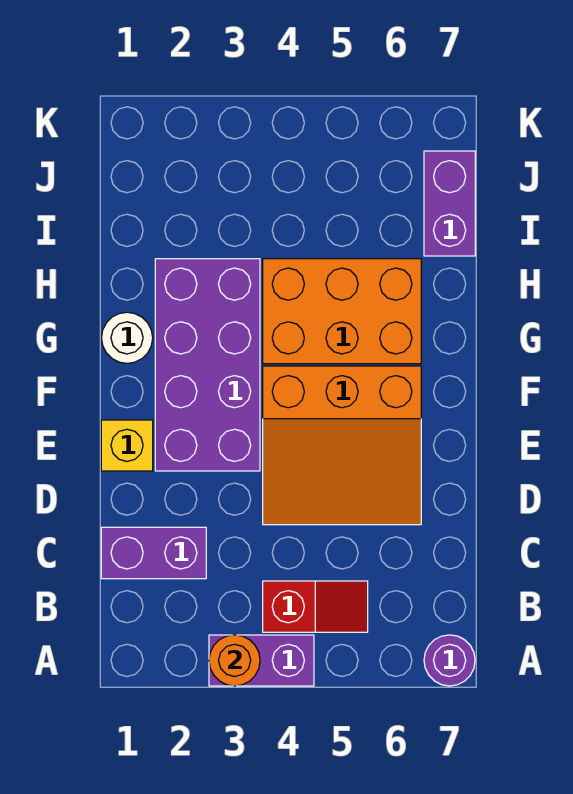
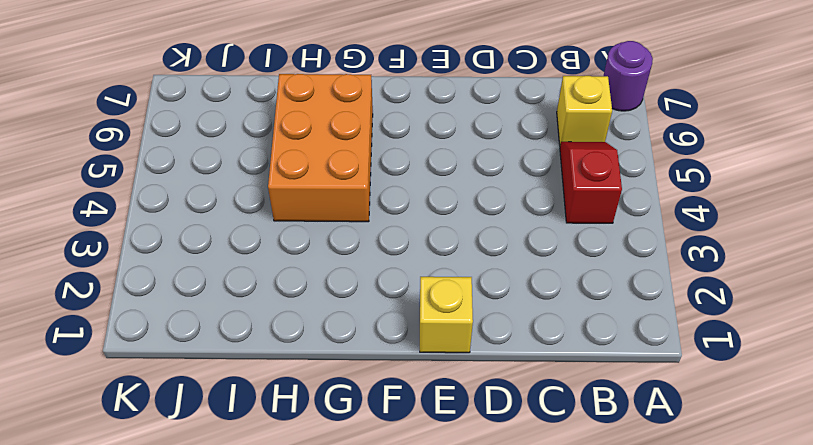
yellow 1x1 brick [557,76,612,144] -> none
none -> purple 1x2 brick [209,635,314,686]
none -> purple 1x2 brick [101,527,206,579]

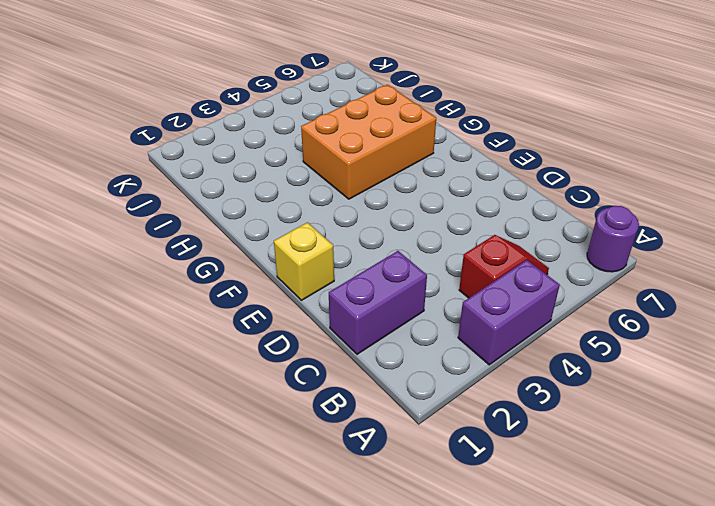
none -> orange 3x3 slope [263,366,421,525]
none -> purple 2x4 brick [155,259,260,471]

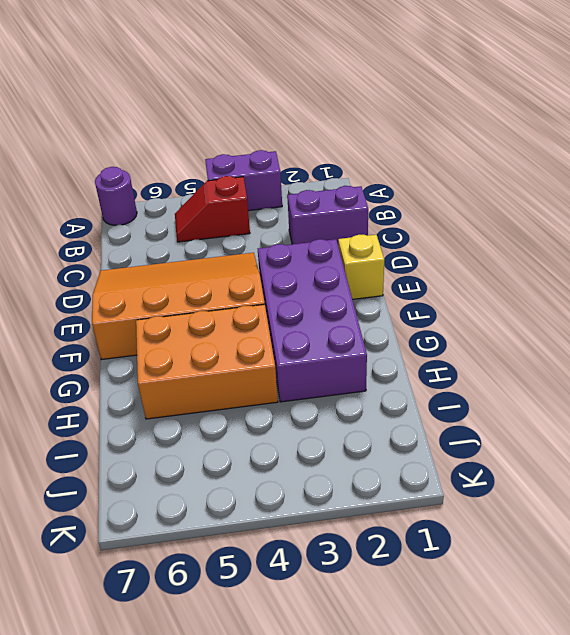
orange 3x4 slope [92,253,265,360] -> orange 3x3 slope [263,366,421,525]
none -> white 1x1 round brick [102,312,153,363]
none -> purple 1x2 brick [424,151,475,256]

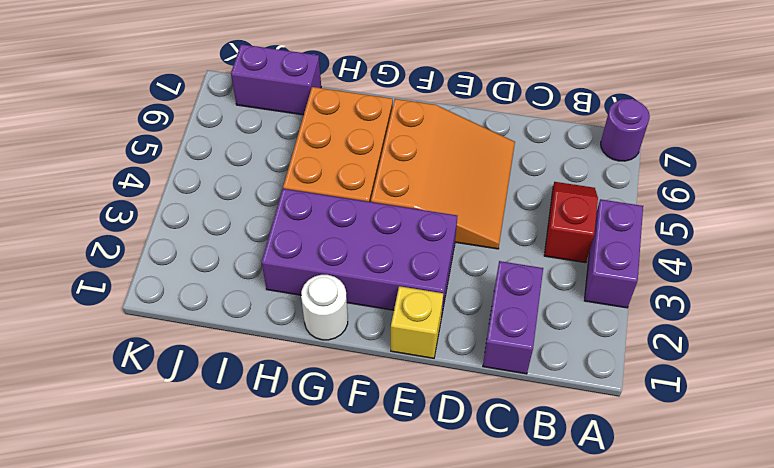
none -> orange 1x1 round brick [209,635,260,686]

